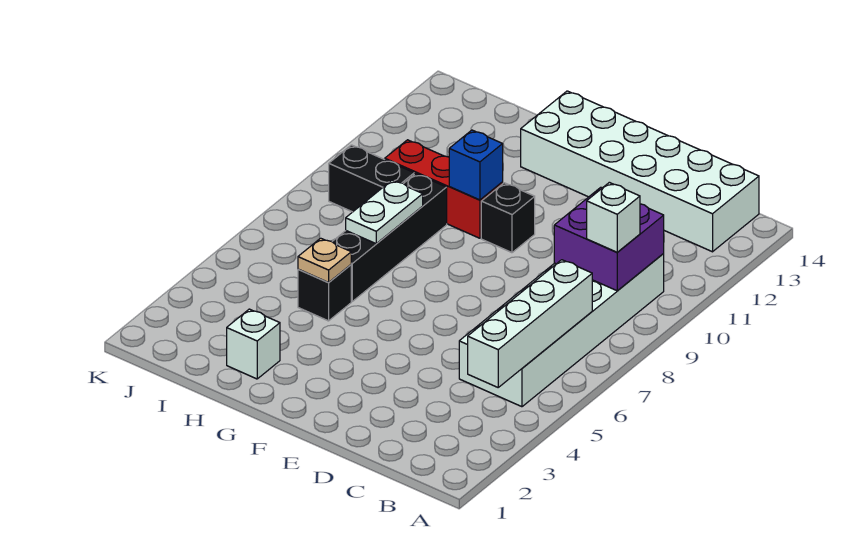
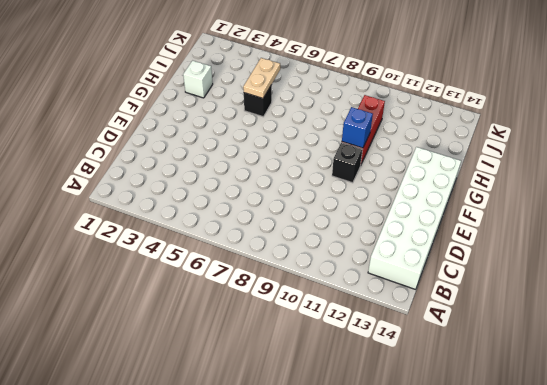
tan 1x2 plate [243,58,280,98] -> tan 1x1 plate [298,238,351,282]
none -> white 2x6 brick [459,254,664,407]
none -> black 1x4 brick [332,174,447,301]
none -> black 1x2 brick [329,145,414,212]

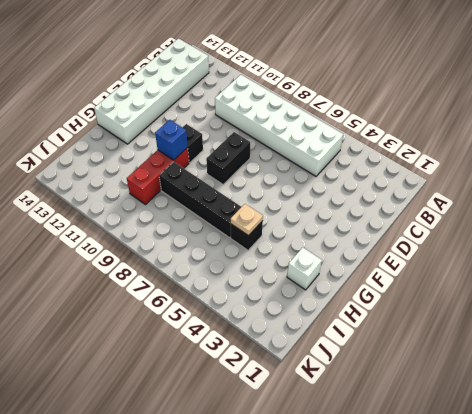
black 1x2 brick [206,132,250,184] -> black 1x2 brick moved to [329,145,414,212]
none -> white 1x4 brick [468,260,592,387]
none -> purple 2x2 brick [554,187,664,291]
none -> white 1x2 plate [346,180,423,244]

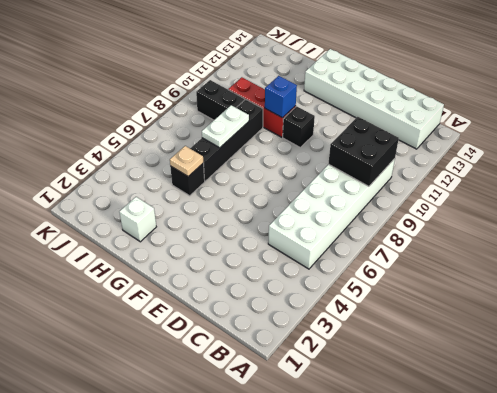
black 2x2 brick [328,117,399,186] -> purple 2x2 brick [554,187,664,291]
none -> white 1x4 brick [468,260,592,387]
none -> white 1x1 brick [587,182,640,252]

